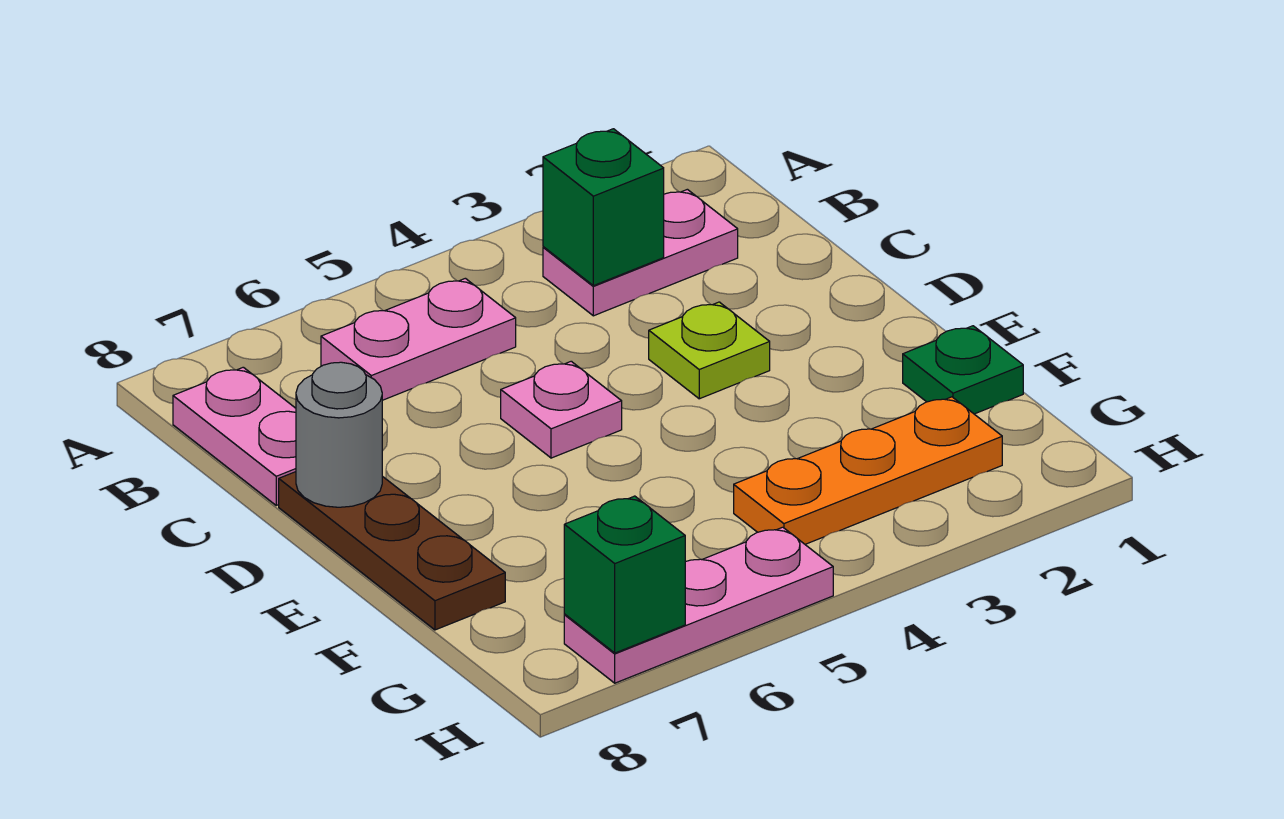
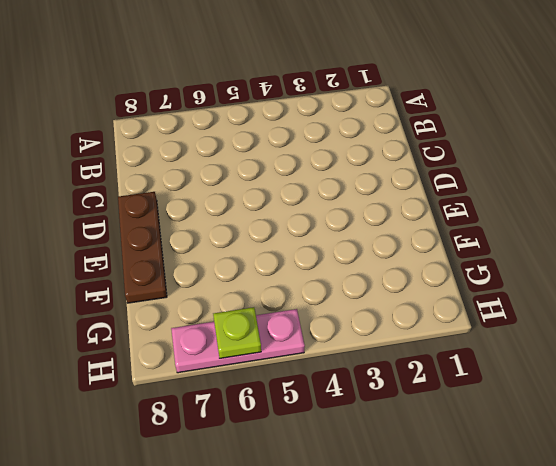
lime 1x1 plate [213,307,261,358] -> lime 1x1 plate moved to [649,302,770,399]
none -> pink 1x2 plate [543,189,738,316]
none -> pink 1x2 plate [321,278,516,400]
none -> pink 1x2 plate [173,367,296,505]

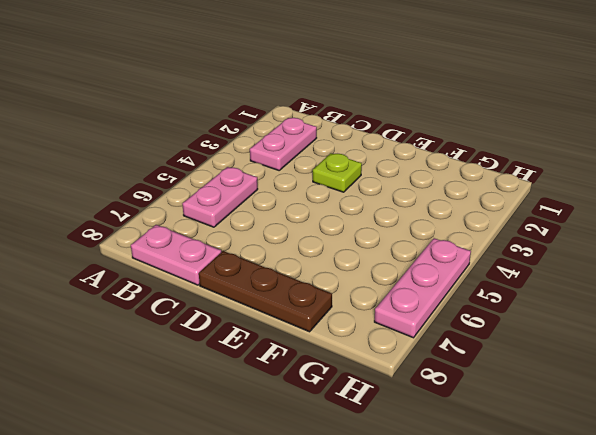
none -> pink 1x1 plate [501,361,622,458]
none -> green 1x1 plate [903,326,1023,414]
none -> orange 1x3 plate [734,397,1002,544]

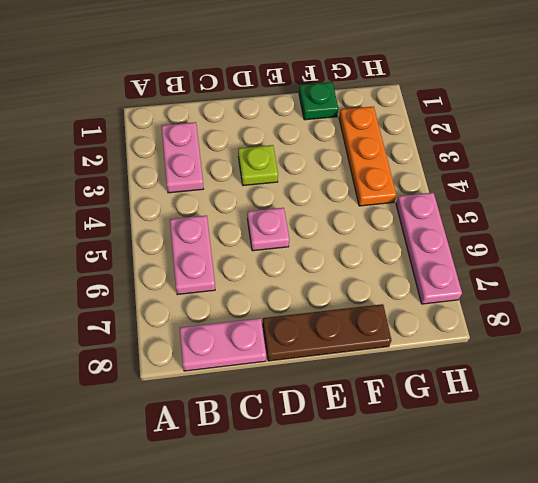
none -> green 1x1 brick [543,129,664,286]
none -> grey 1x1 round brick [296,362,382,507]
none -> green 1x1 brick [564,496,685,653]

